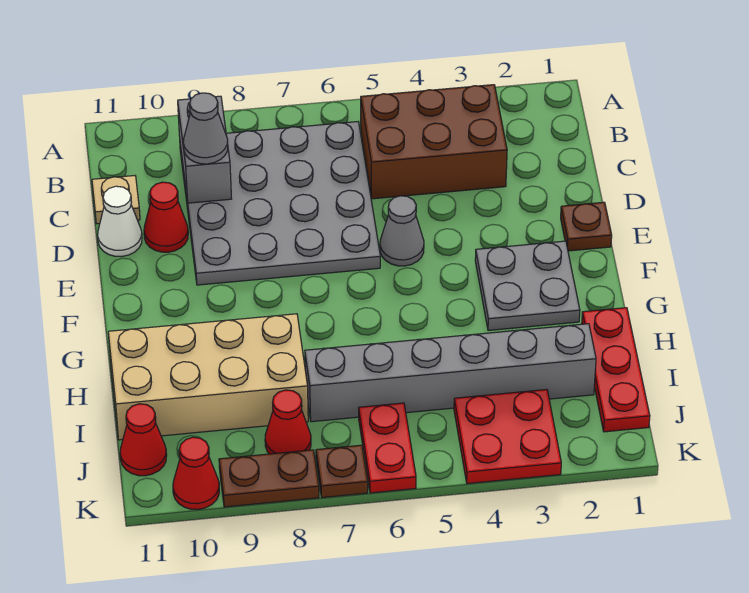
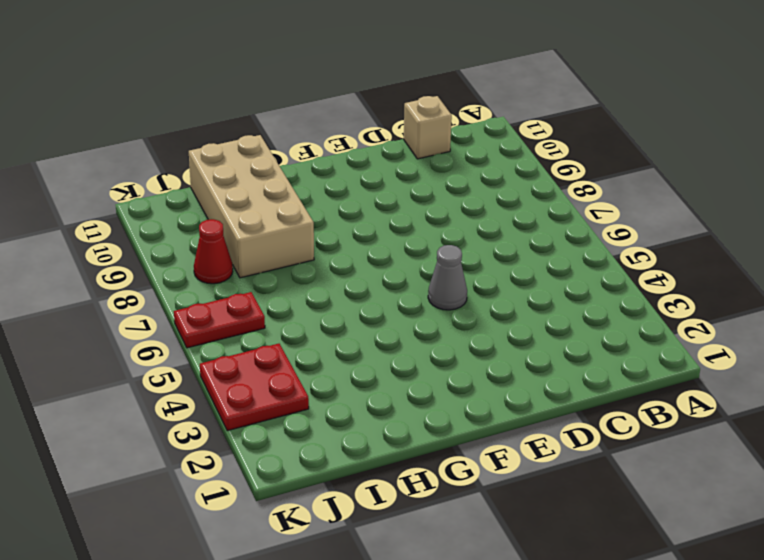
tan 1x1 brick [404,96,452,159] -> tan 1x1 plate [92,176,140,224]
none -> brown 2x3 brick [361,85,507,199]
none -> grey 4x4 plate [180,122,380,285]
none -> red 1x1 cone [144,182,188,252]

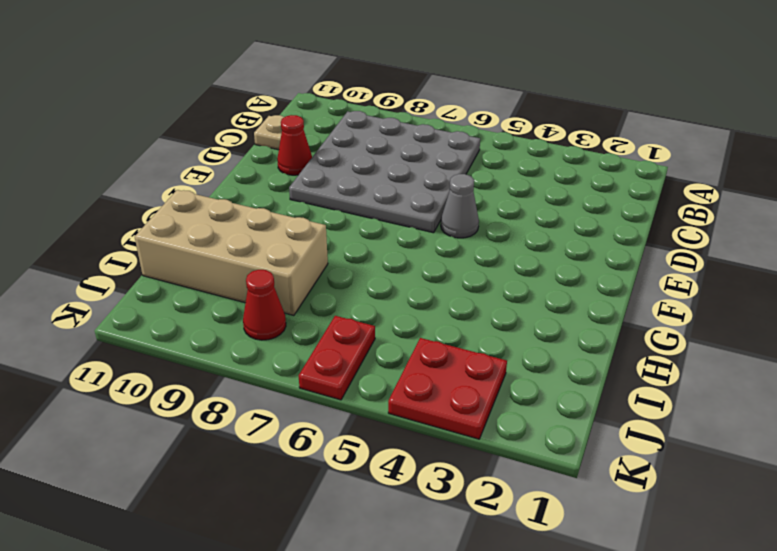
none -> brown 2x3 brick [361,85,507,199]
none -> white 1x1 cone [98,186,142,257]
none -> brown 1x1 plate [561,202,612,251]

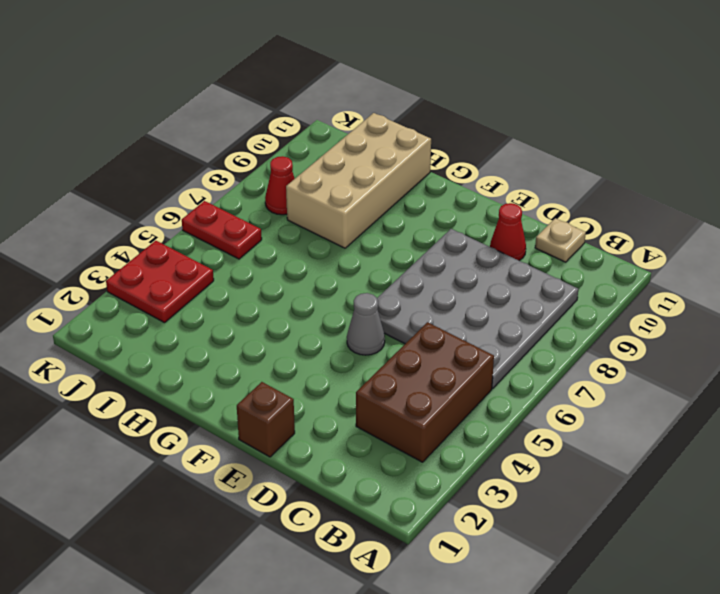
brown 1x1 brick [237,382,295,457] -> brown 1x1 plate [561,202,612,251]
none -> white 1x1 cone [98,186,142,257]
none -> grey 2x2 plate [475,241,580,330]
none -> red 1x3 plate [582,308,650,432]

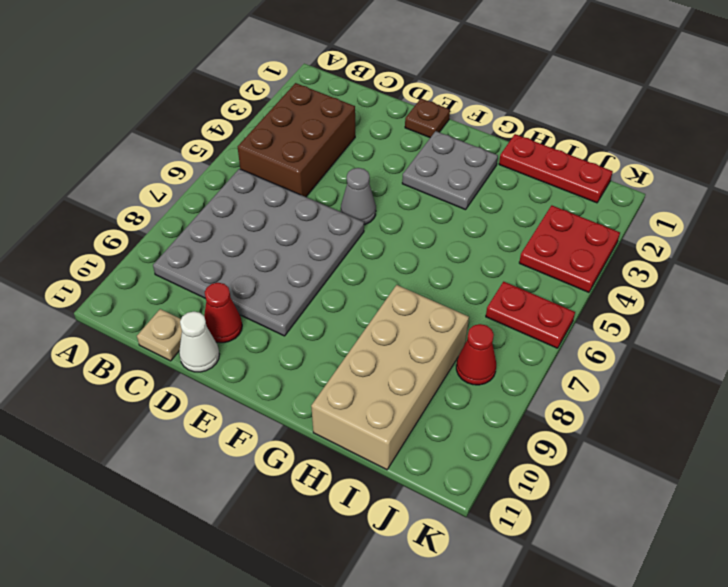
none -> grey 1x6 brick [305,324,596,422]
none -> red 1x1 cone [120,404,167,476]
none -> brown 1x1 plate [316,445,368,498]

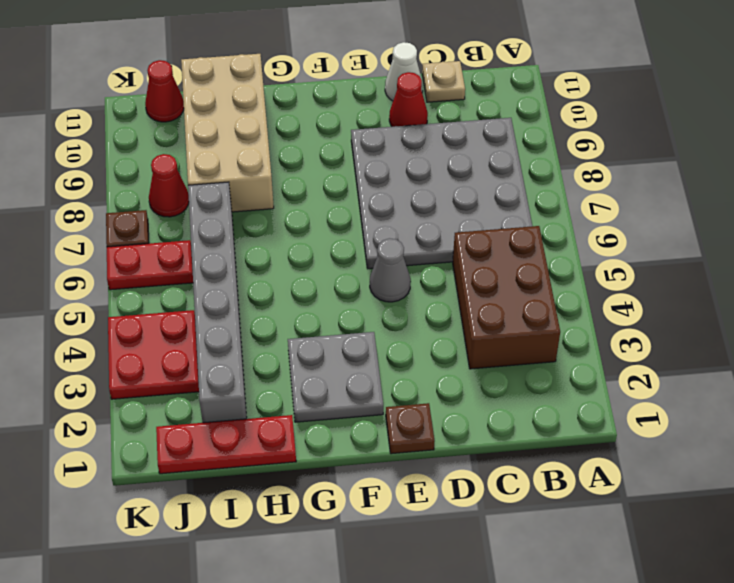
none -> brown 1x2 plate [219,450,319,507]
none -> red 1x1 cone [173,437,219,509]
none -> grey 1x2 brick [178,96,231,203]

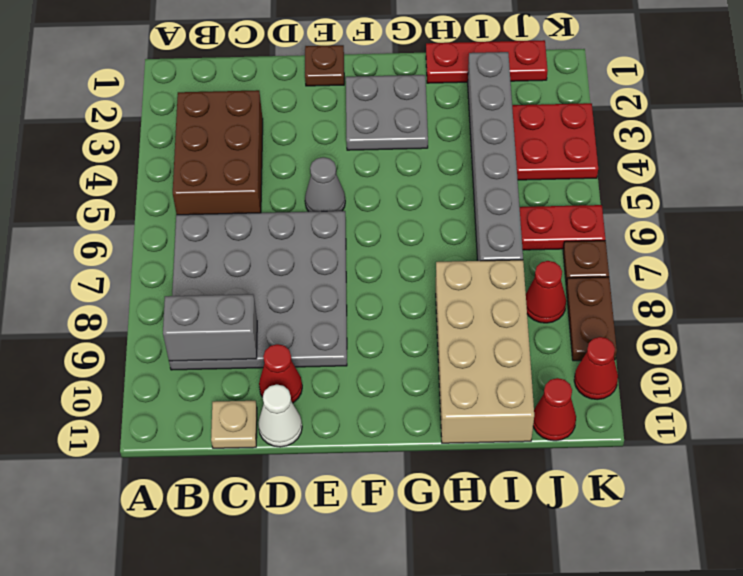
none -> grey 1x1 cone [183,93,228,164]

